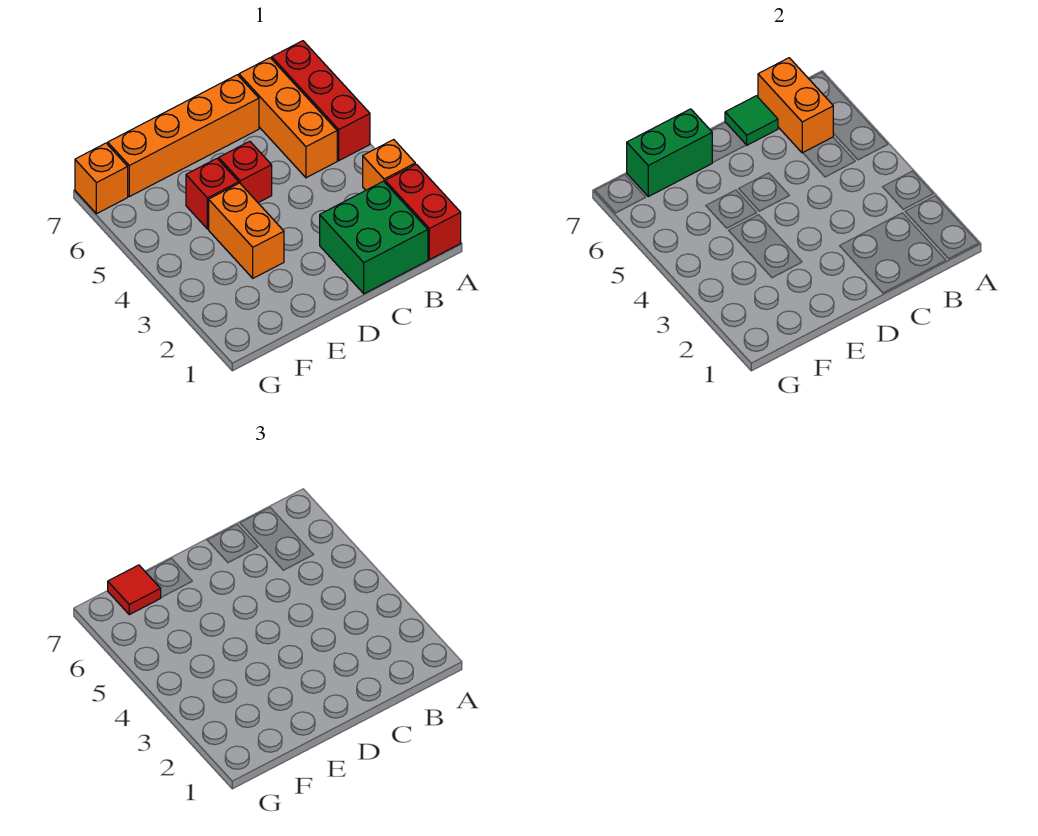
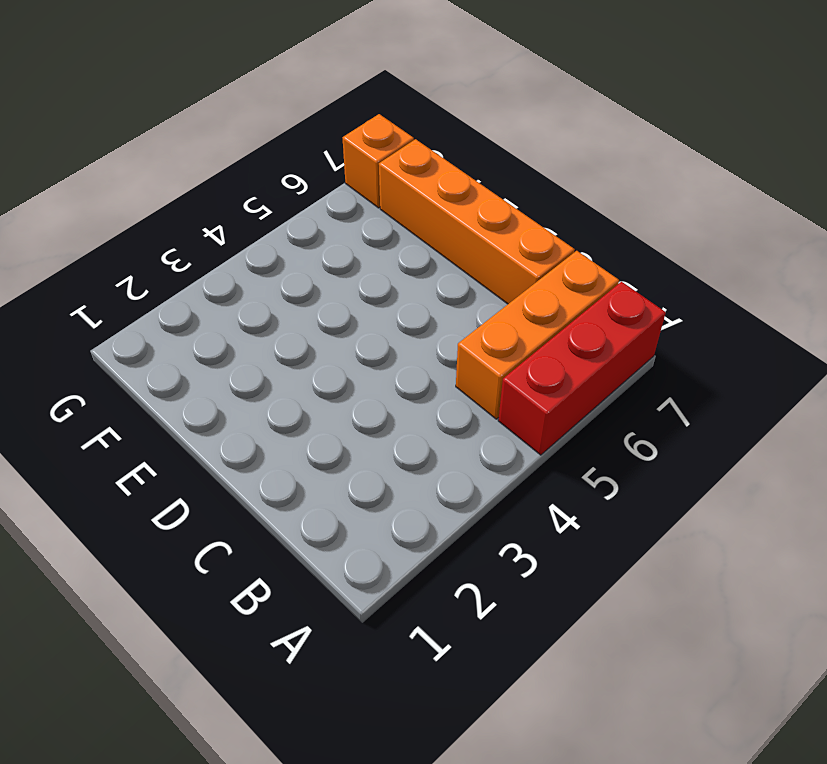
none -> red 1x2 brick [385,164,461,260]
none -> orange 1x1 brick [363,140,415,190]
none -> green 2x2 brick [320,181,428,294]

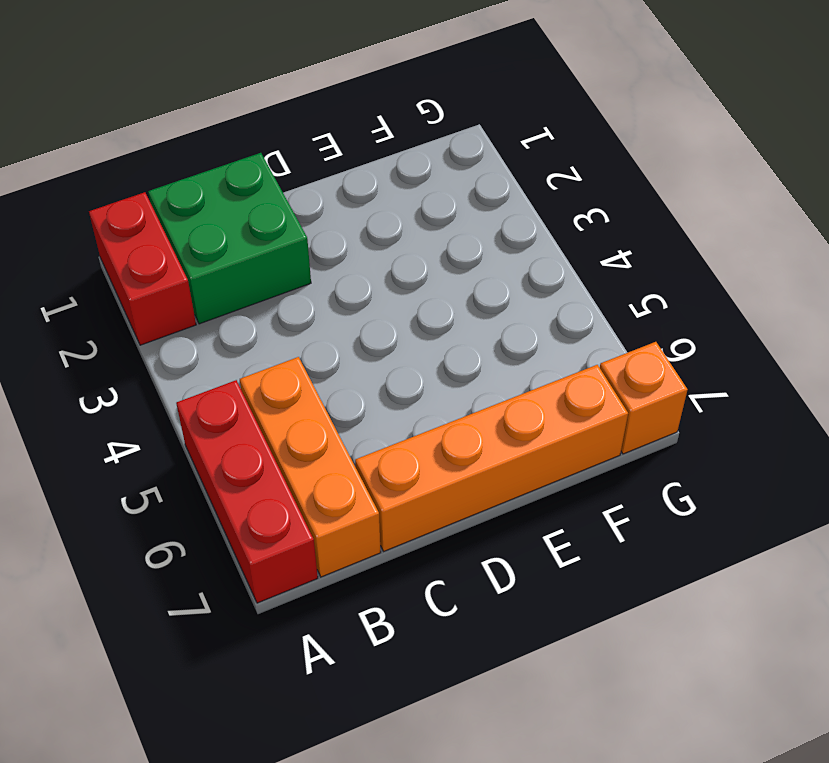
none -> orange 1x1 brick [363,140,415,190]
none -> red 1x1 brick [219,141,272,203]
none -> orange 1x2 brick [209,183,284,278]

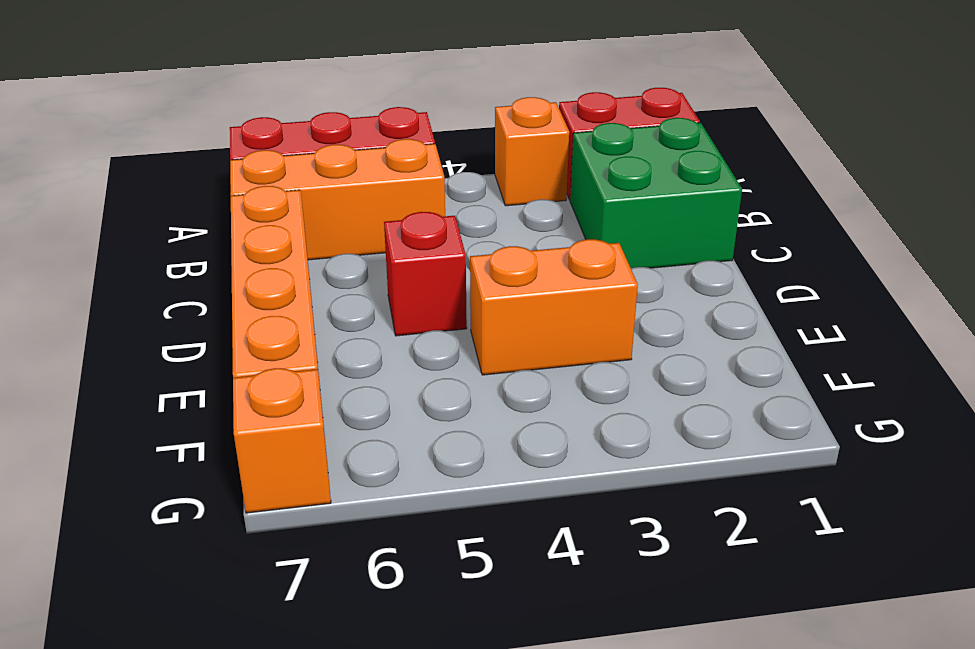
none -> red 1x1 brick [186,159,239,229]
none -> orange 1x2 brick [758,58,833,153]
none -> green 1x1 tile [725,96,778,145]

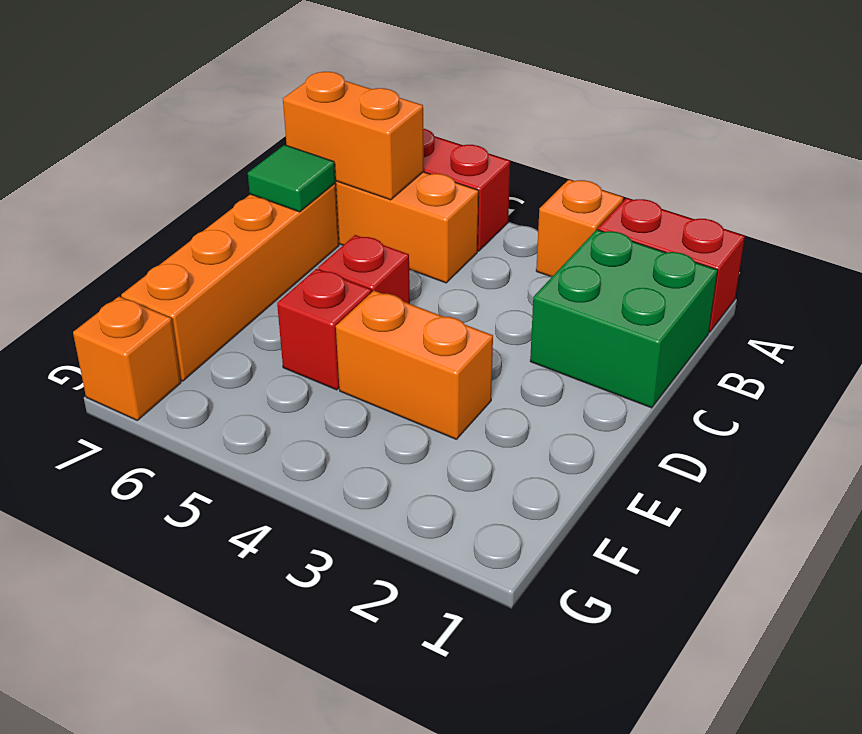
none -> green 1x2 brick [627,109,712,197]
none -> red 1x1 tile [108,565,161,615]

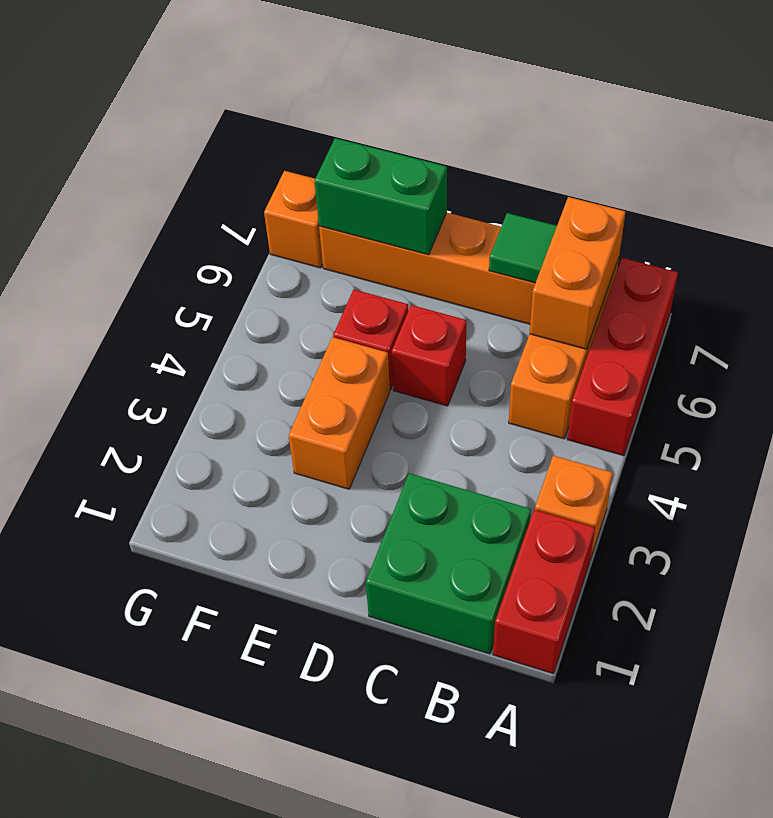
none -> red 1x1 tile [108,565,161,615]

